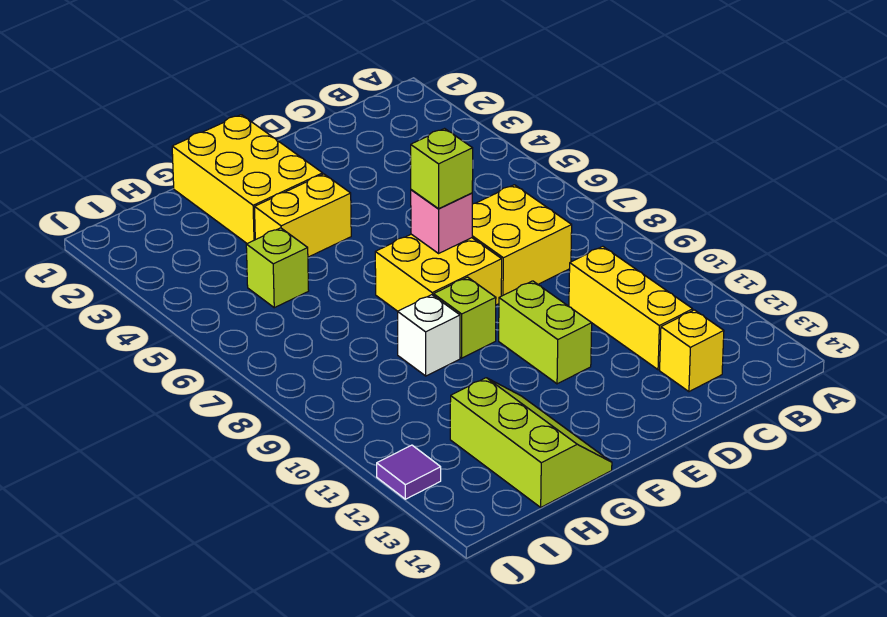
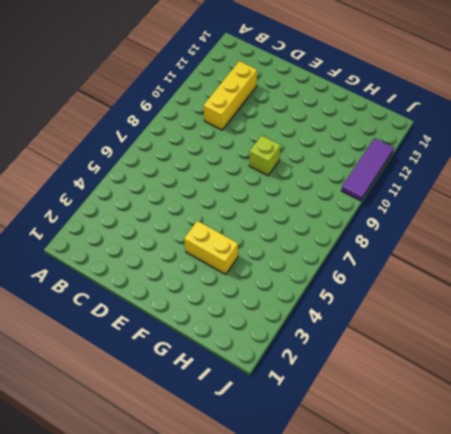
purple 1x3 tile [341,138,394,201] -> purple 1x1 tile [377,445,441,499]
none -> yellow 2x2 brick [472,185,572,296]
none -> yellow 1x1 brick [660,310,724,392]
none -> yellow 2x2 brick [375,234,502,311]

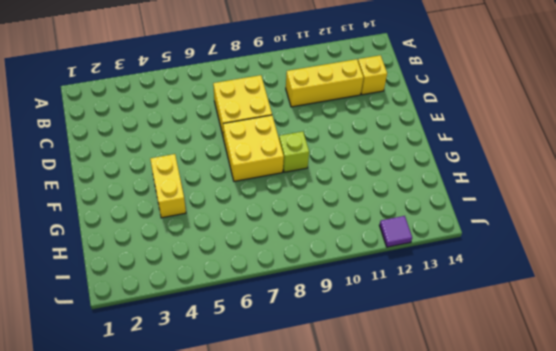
none -> lime 1x2 brick [499,281,592,384]
none -> yellow 2x3 brick [172,115,323,244]
none -> white 1x1 brick [398,295,460,376]

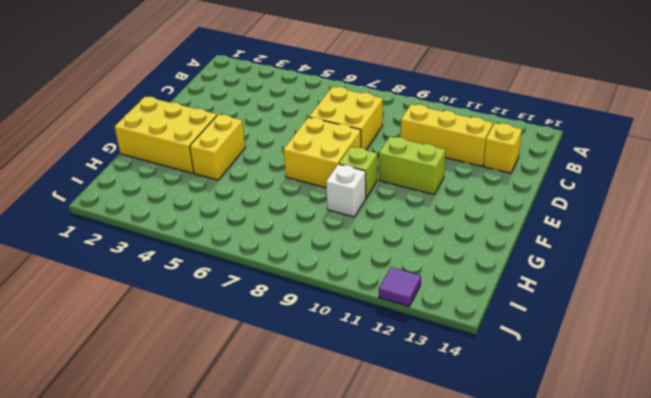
none -> lime 2x3 slope [450,378,612,507]
none -> lime 1x1 brick [246,228,309,308]
none -> pink 1x1 brick [411,190,472,253]

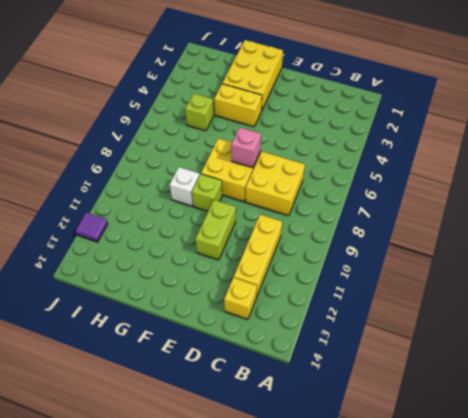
none -> lime 2x3 slope [450,378,612,507]
none -> lime 1x1 brick [411,129,473,209]

